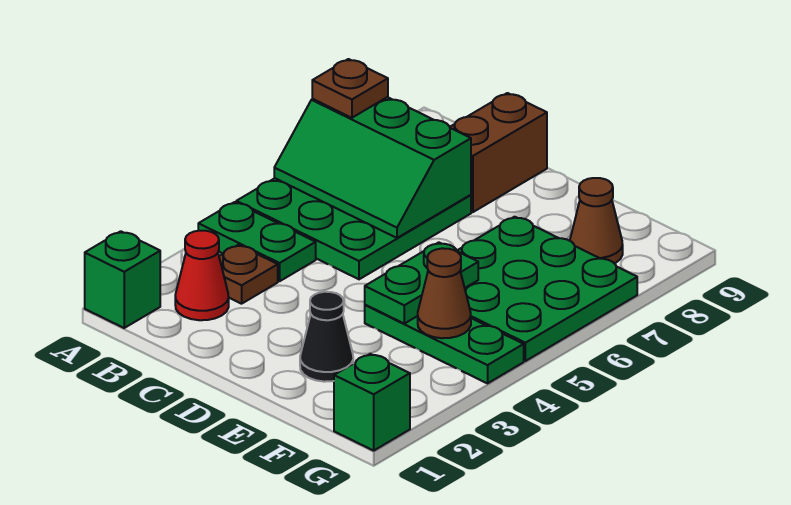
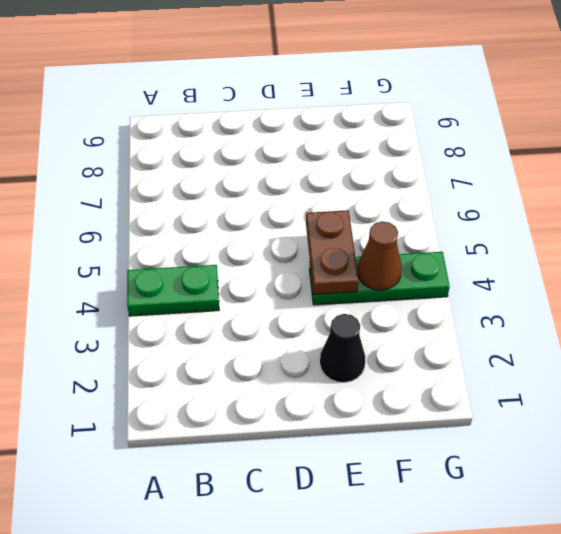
brown 1x2 plate [306,210,359,294] -> green 1x2 plate [365,242,478,324]
none -> green 1x1 brick [85,231,160,328]
none -> green 3x3 plate [236,178,471,279]
none -> red 1x1 cone [175,231,229,320]

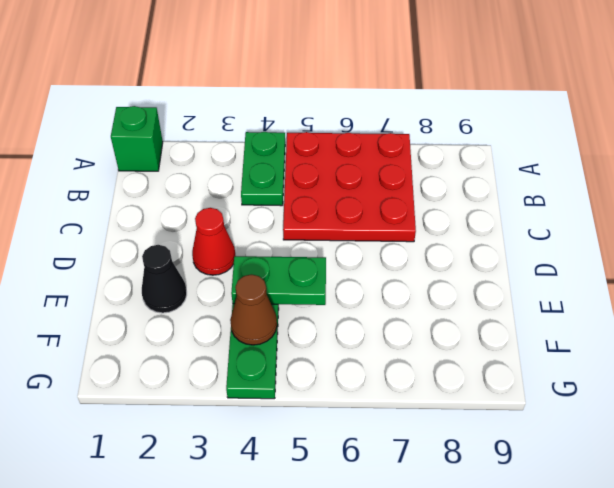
red 3x3 plate [283,132,416,242] -> green 3x3 plate [236,178,471,279]
red 1x1 cone [192,208,235,275] -> red 1x1 cone moved to [175,231,229,320]
none -> brown 1x1 plate [219,245,278,304]
none -> brown 1x2 brick [450,93,547,212]
none -> green 3x3 plate [457,217,637,361]

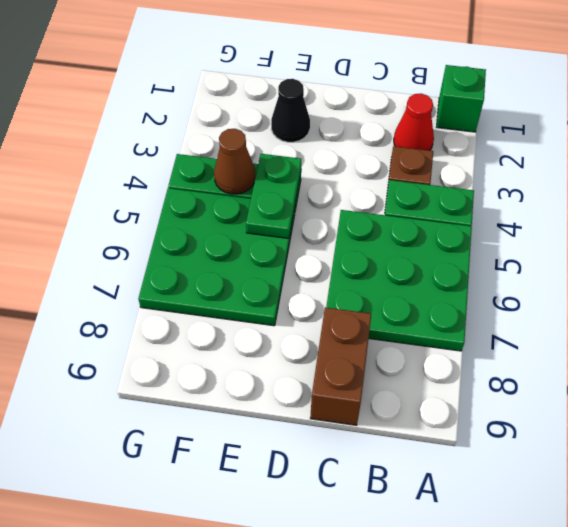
none -> brown 1x1 cone [570,178,623,264]
none -> green 1x1 brick [334,354,410,451]
none -> green 2x3 slope [274,97,471,238]

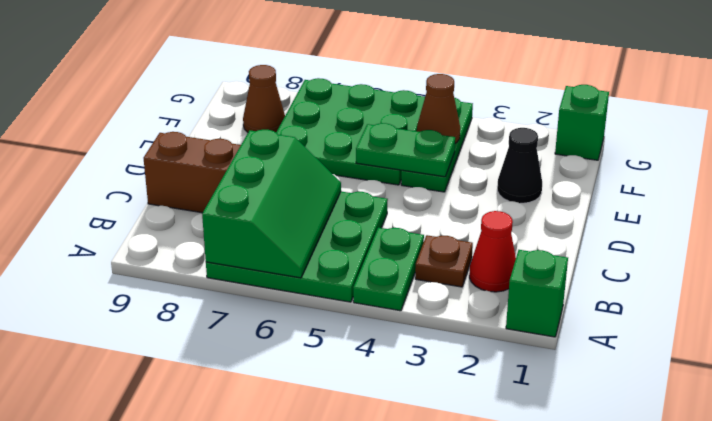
none -> brown 1x1 plate [312,59,388,118]

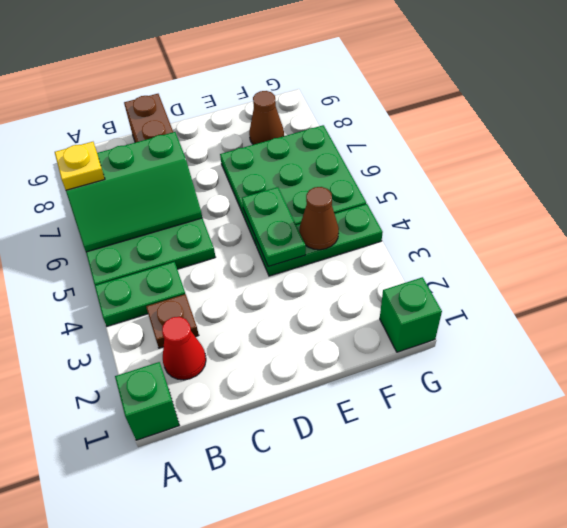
yellow 1x1 plate [55,142,105,190] -> brown 1x1 plate [312,59,388,118]
none -> black 1x1 cone [300,292,353,382]

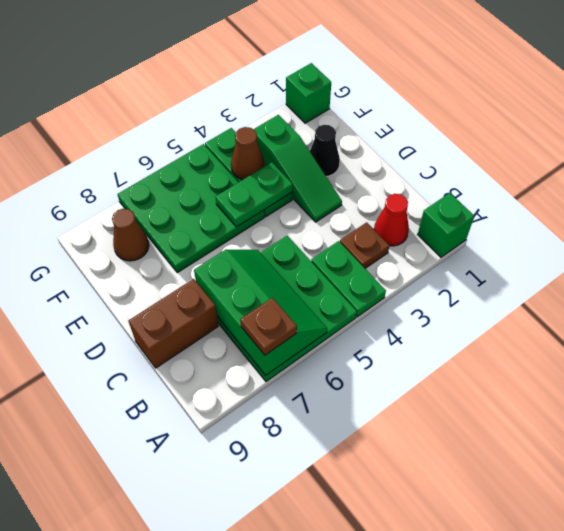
green 1x3 slope [254,115,342,222] -> none

